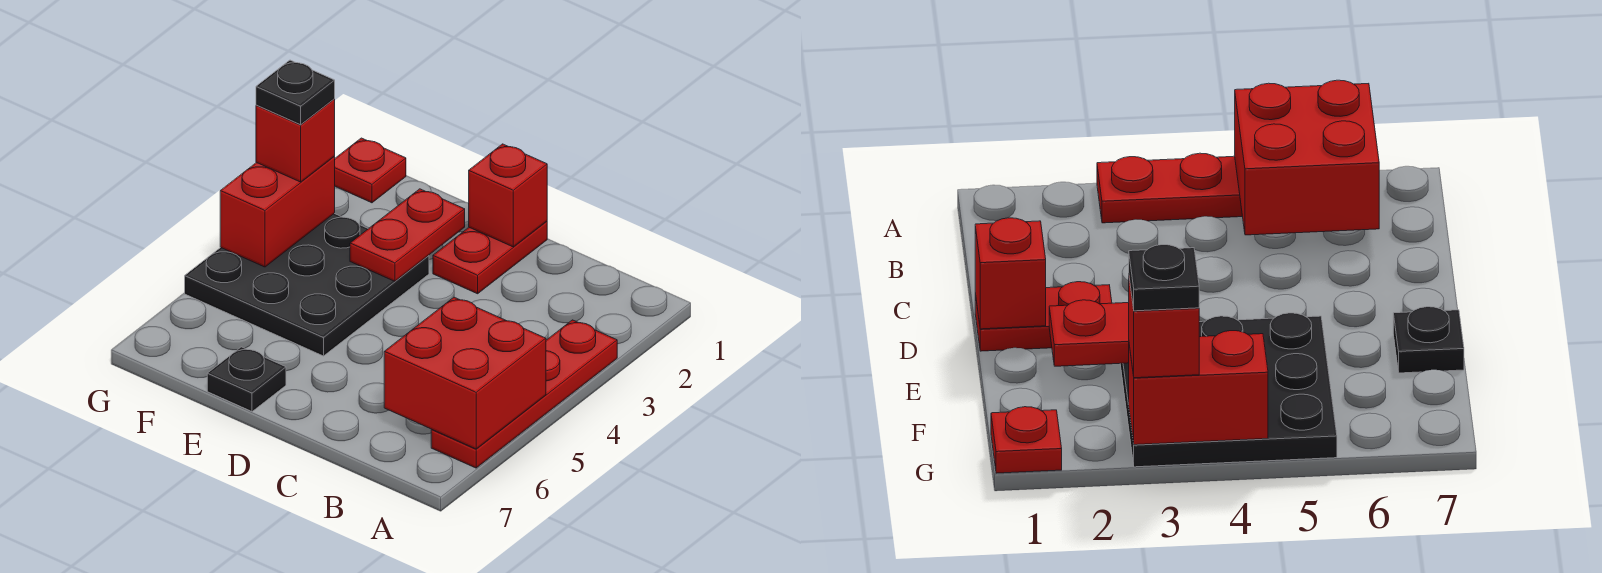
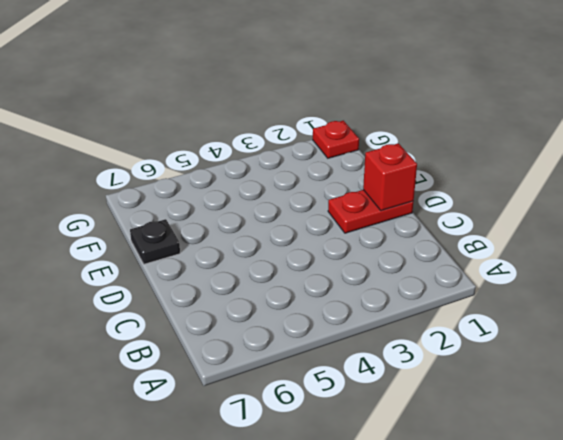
none -> red 1x4 plate [431,320,617,468]
none -> black 3x3 plate [185,213,429,356]

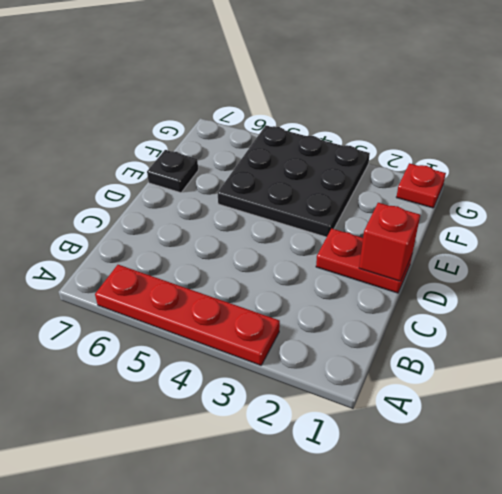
none -> red 2x2 brick [384,297,546,449]
none -> red 1x2 plate [350,189,465,281]

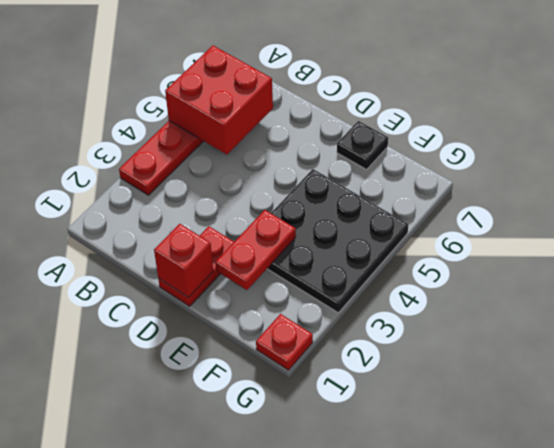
none -> red 1x2 brick [220,157,335,267]
none -> red 1x1 brick [256,99,335,182]

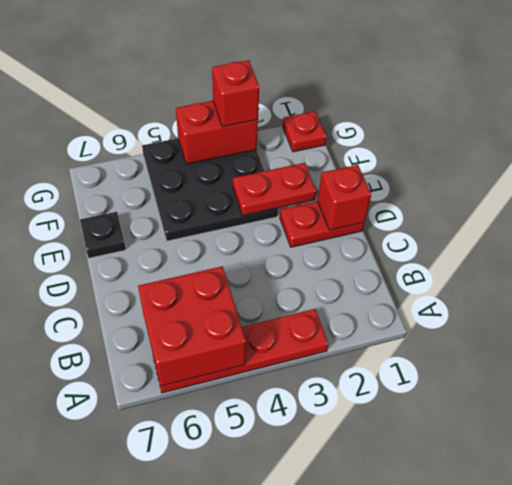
none -> black 1x1 plate [256,60,335,125]

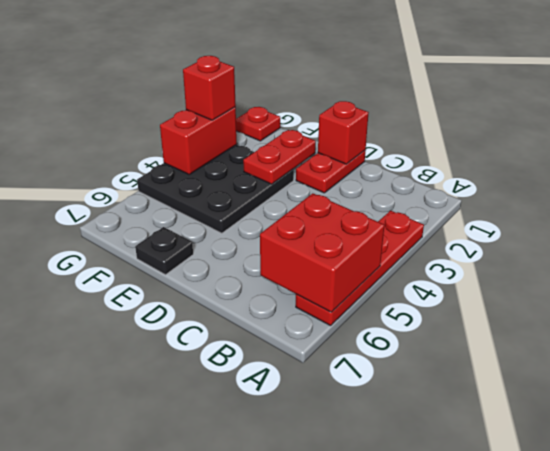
none -> black 1x1 plate [256,60,335,125]

